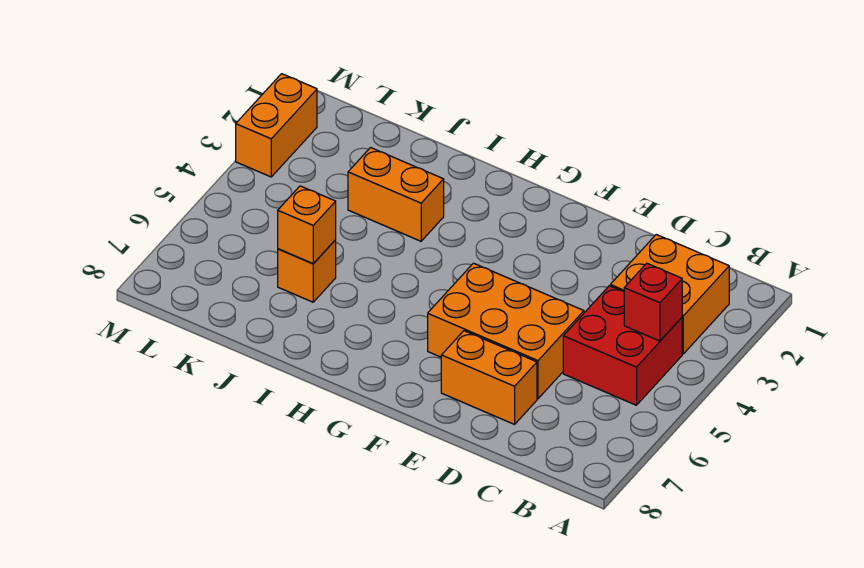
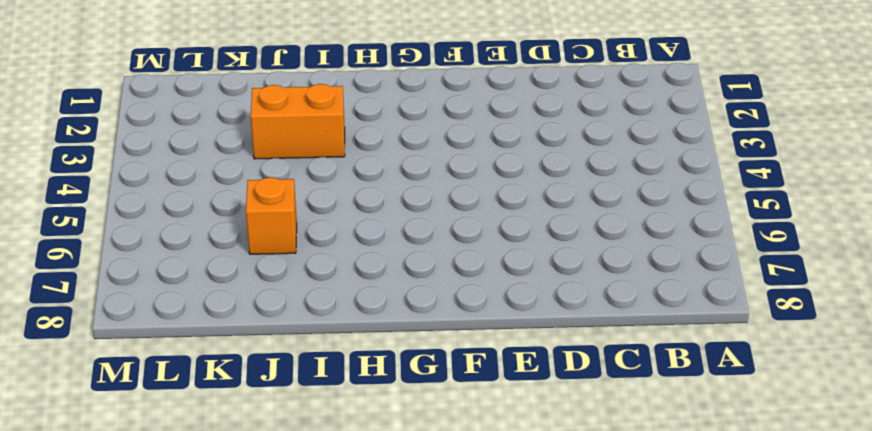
none -> orange 2x2 brick [610,235,729,354]
none -> red 2x2 brick [563,286,682,405]

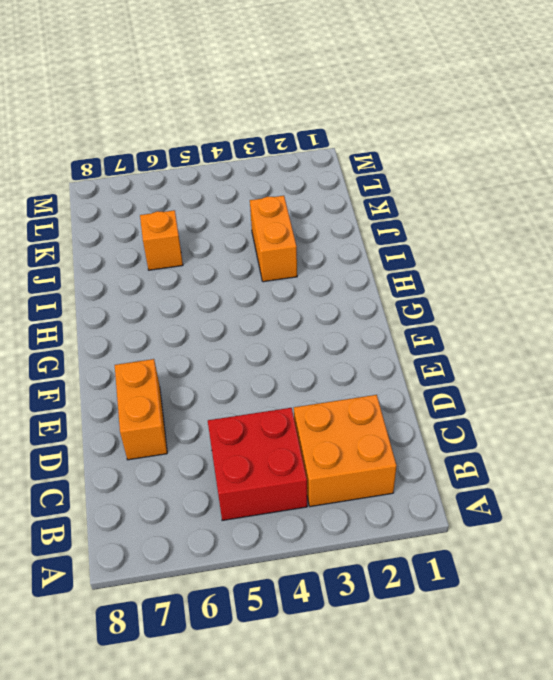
none -> orange 2x3 brick [428,263,584,399]
none -> orange 1x2 brick [236,74,317,177]

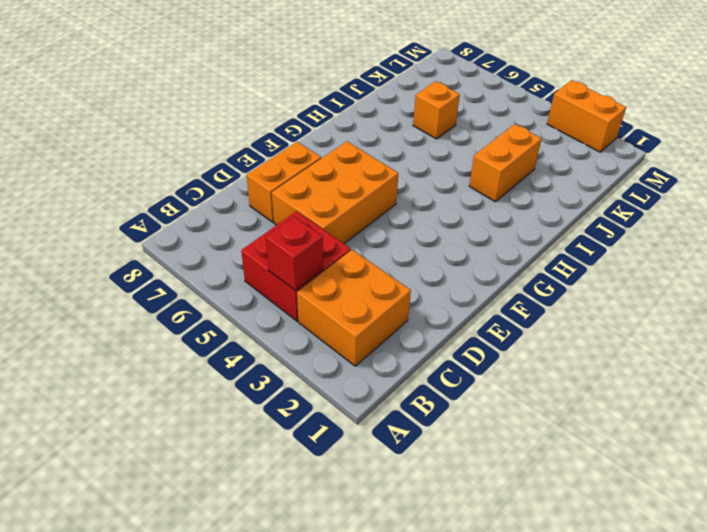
none -> orange 1x1 brick [278,186,336,264]

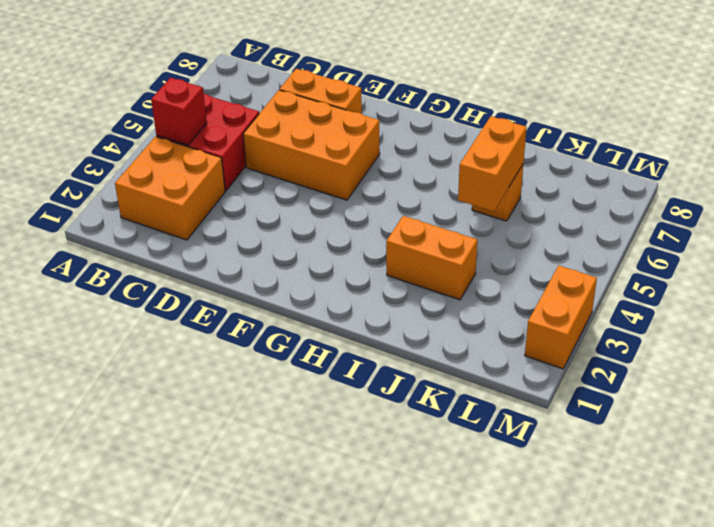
orange 1x2 brick [458,116,527,211] -> orange 1x1 brick [278,186,336,264]

